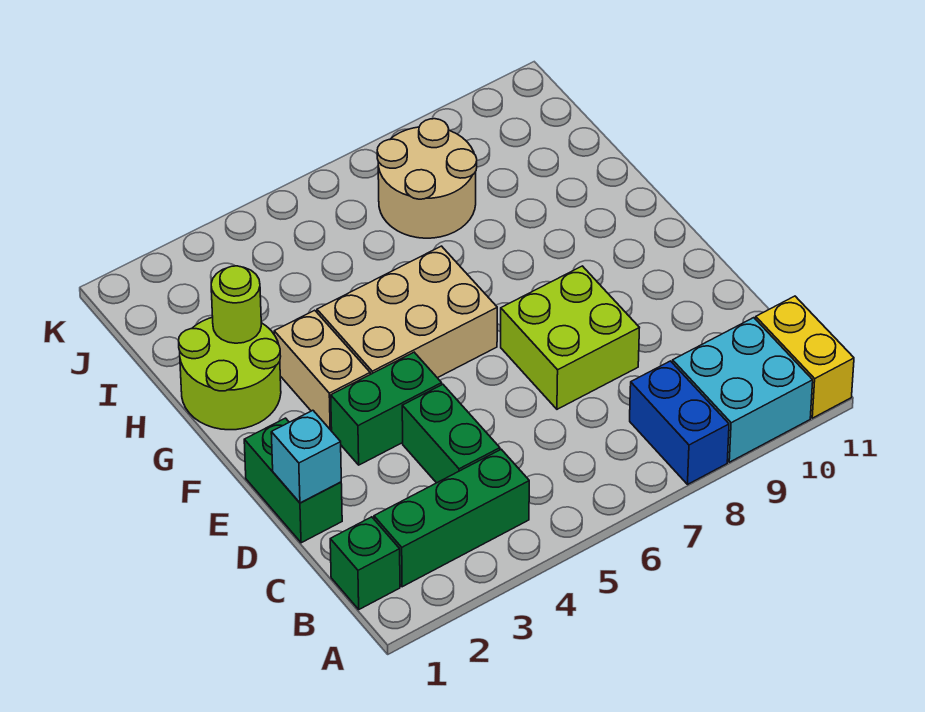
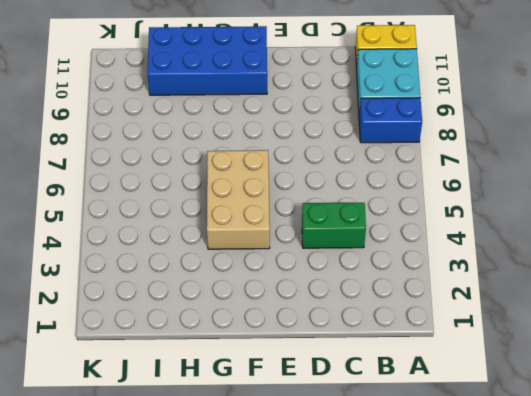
blue 2x4 brick [148,26,267,95] -> none
none -> green 1x1 brick [330,517,400,609]
none -> green 1x3 brick [374,449,529,587]
none -> green 1x2 brick [244,418,342,543]

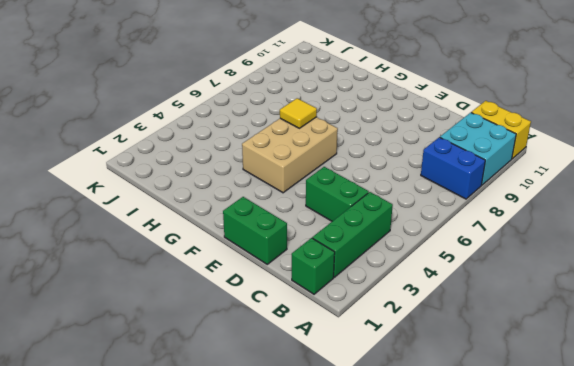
yellow 1x1 tile [280,98,317,128] -> none
none -> lime 2x2 brick [501,266,639,409]
none -> green 1x2 brick [331,352,442,465]
none -> tan 1x2 brick [274,310,370,431]

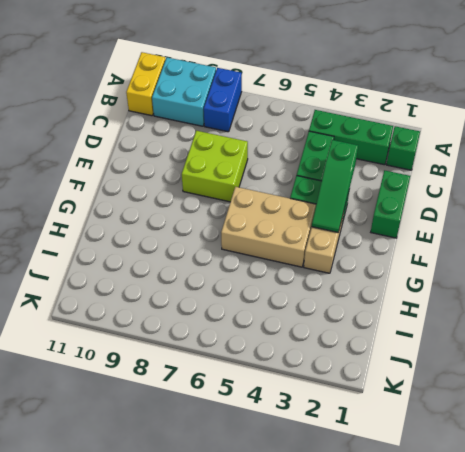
green 1x3 slope [312,140,358,232] -> none
none -> lime 2x2 round brick [179,317,281,430]
none -> tan 2x2 round brick [377,119,477,238]
none -> cyan 1x1 brick [271,410,341,503]

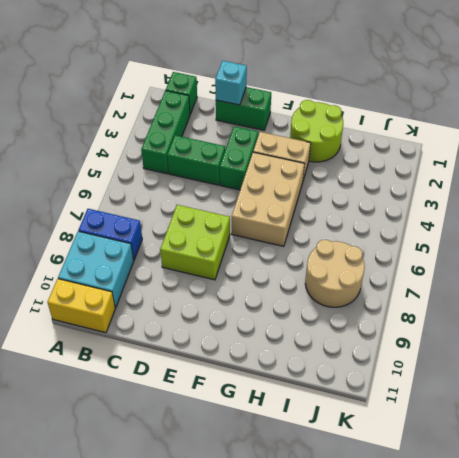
none -> lime 1x1 round brick [211,266,261,343]

